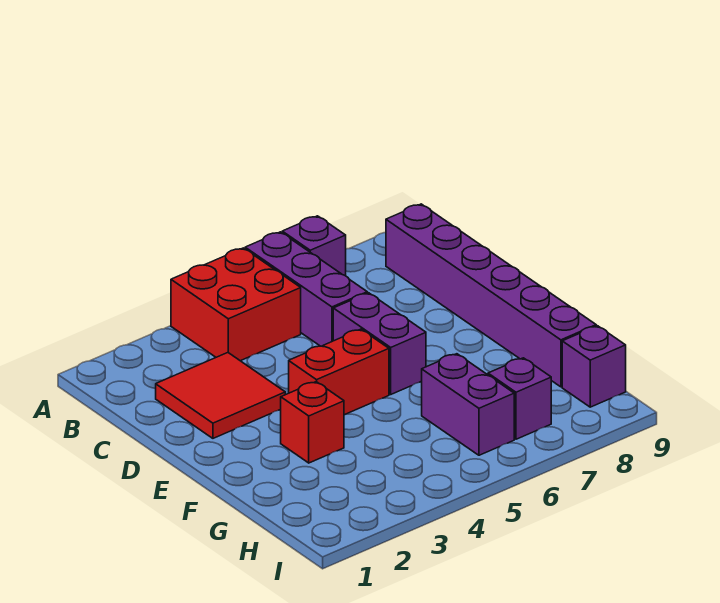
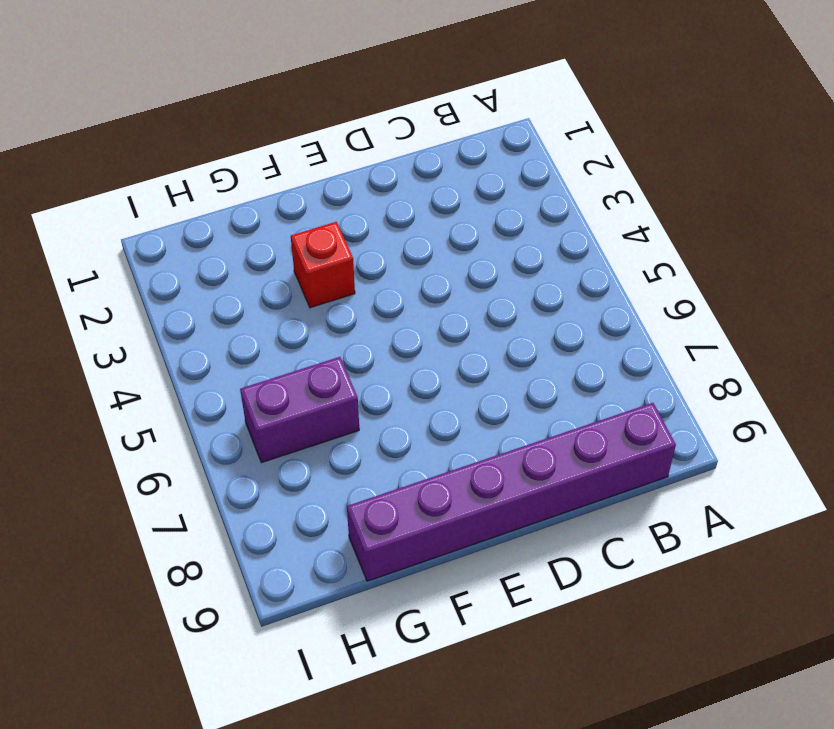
none -> red 2x2 brick [171,248,301,361]
none -> purple 1x3 brick [245,232,367,346]

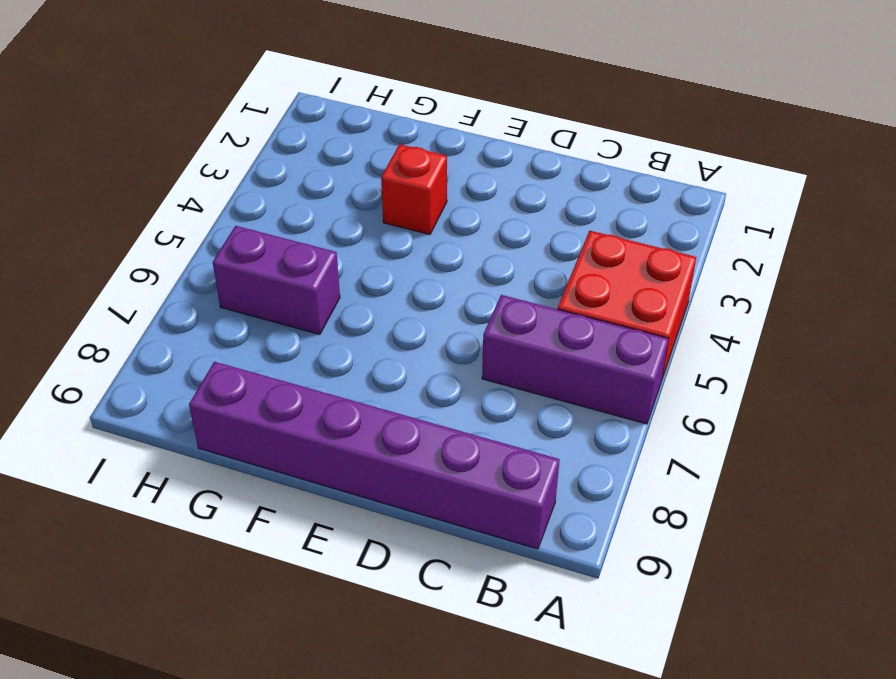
none -> purple 1x1 brick [282,216,346,276]
none -> red 2x2 tile [156,353,285,438]

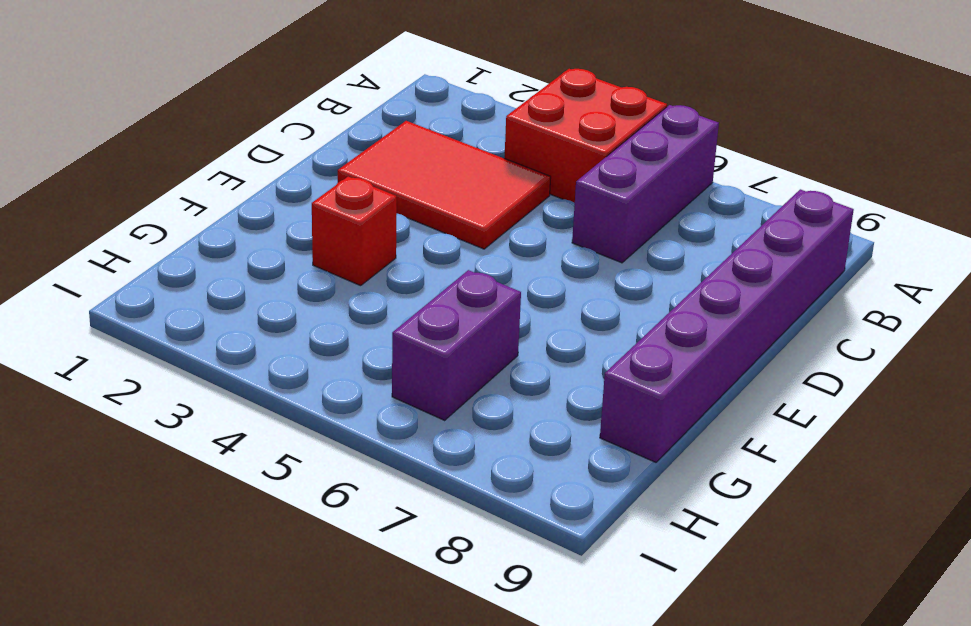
red 2x3 tile [338,121,551,249] -> red 2x2 tile [156,353,285,438]
none -> purple 1x1 brick [282,216,346,276]
none -> purple 1x2 brick [333,293,426,394]

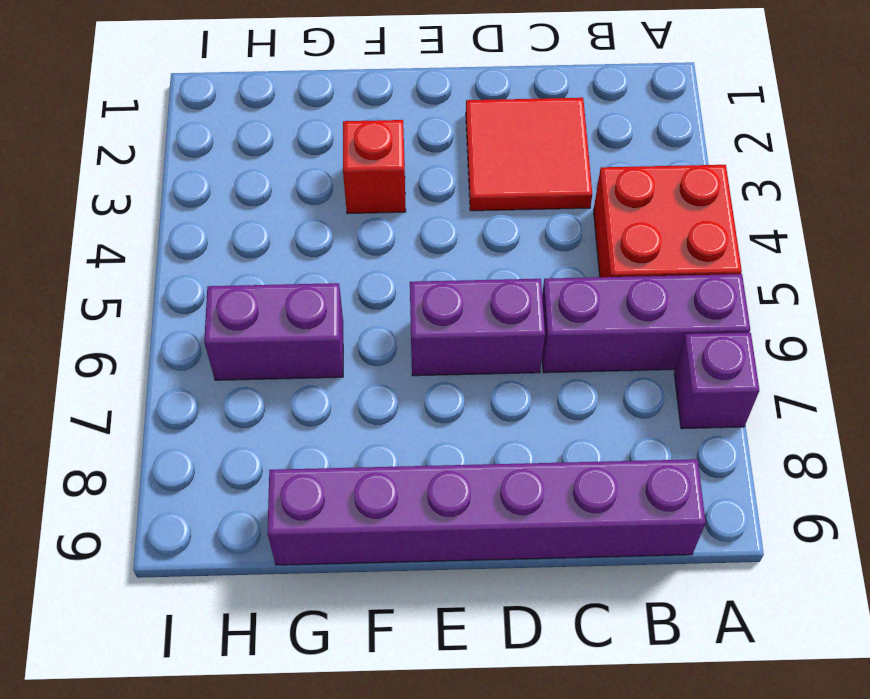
none -> red 1x2 brick [289,329,389,415]
none -> purple 1x1 brick [488,358,551,439]

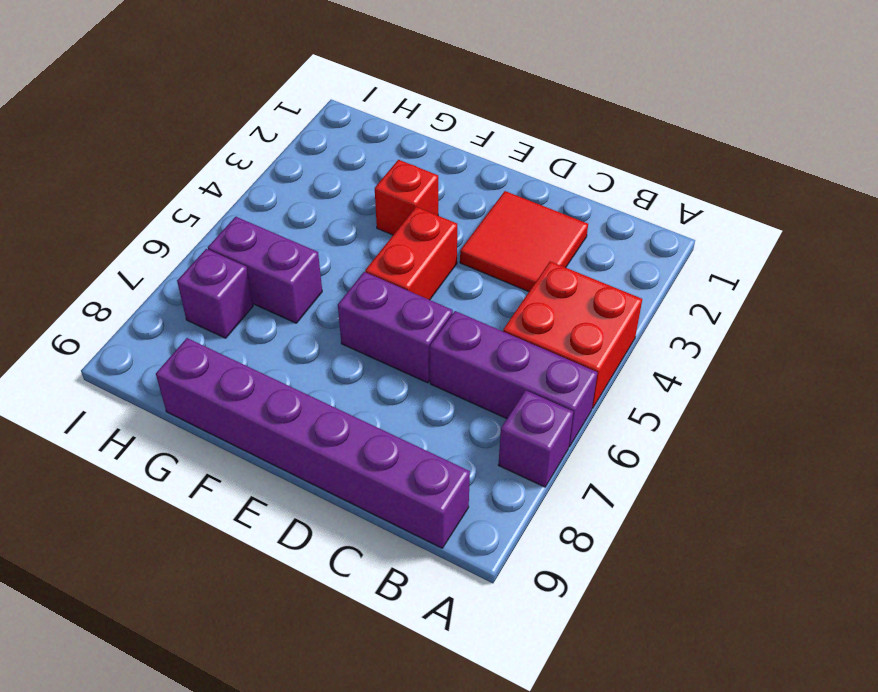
none -> purple 1x1 brick [562,326,626,407]

